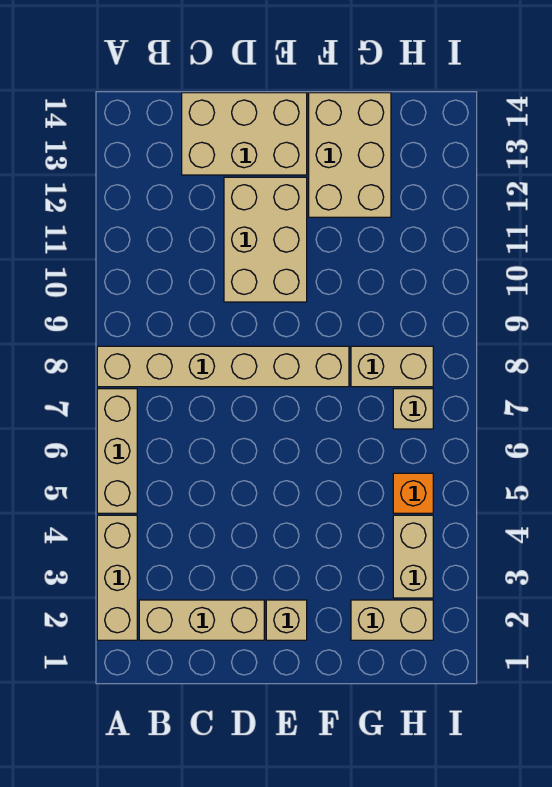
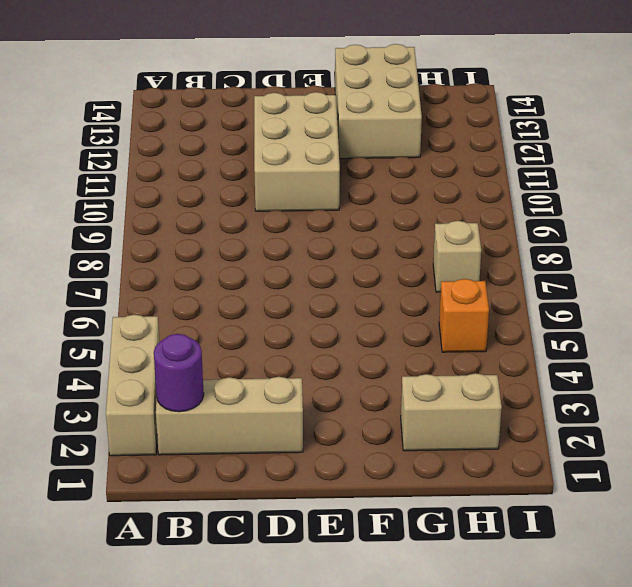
purple 1x1 round brick [154,334,204,412] -> none
none -> tan 1x3 brick [97,389,137,513]
none -> tan 1x6 brick [97,346,349,387]
none -> tan 2x3 brick [182,93,307,175]

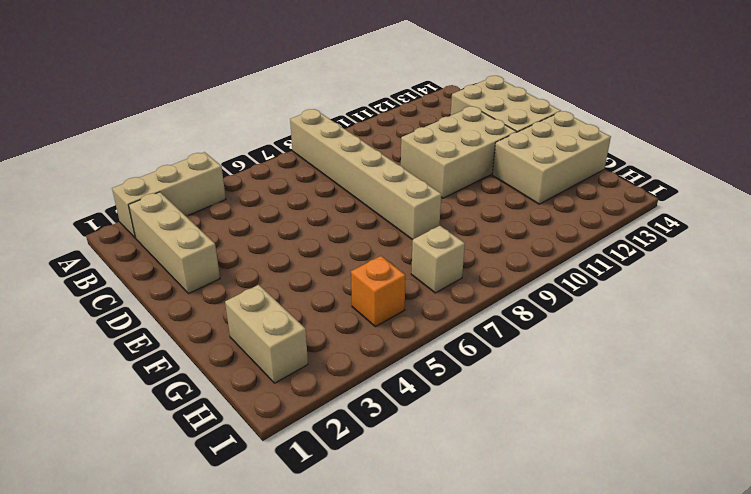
none -> tan 1x3 brick [97,389,137,513]
none -> tan 1x1 brick [266,600,307,640]
none -> tan 1x2 brick [351,346,433,387]

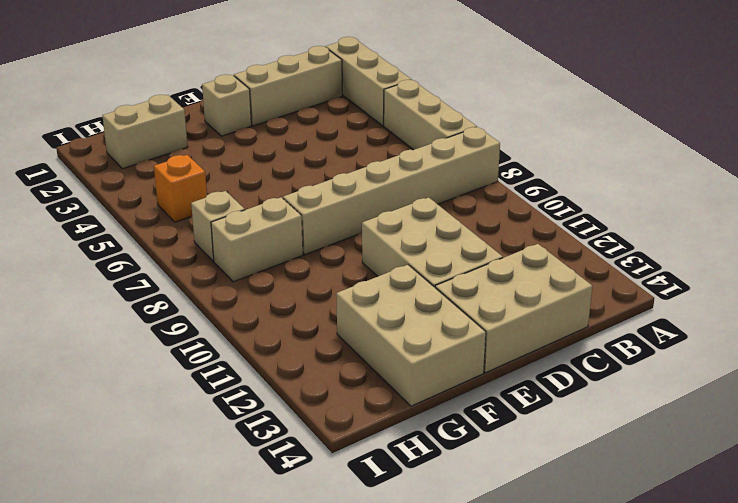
none -> tan 1x2 brick [393,515,433,598]

